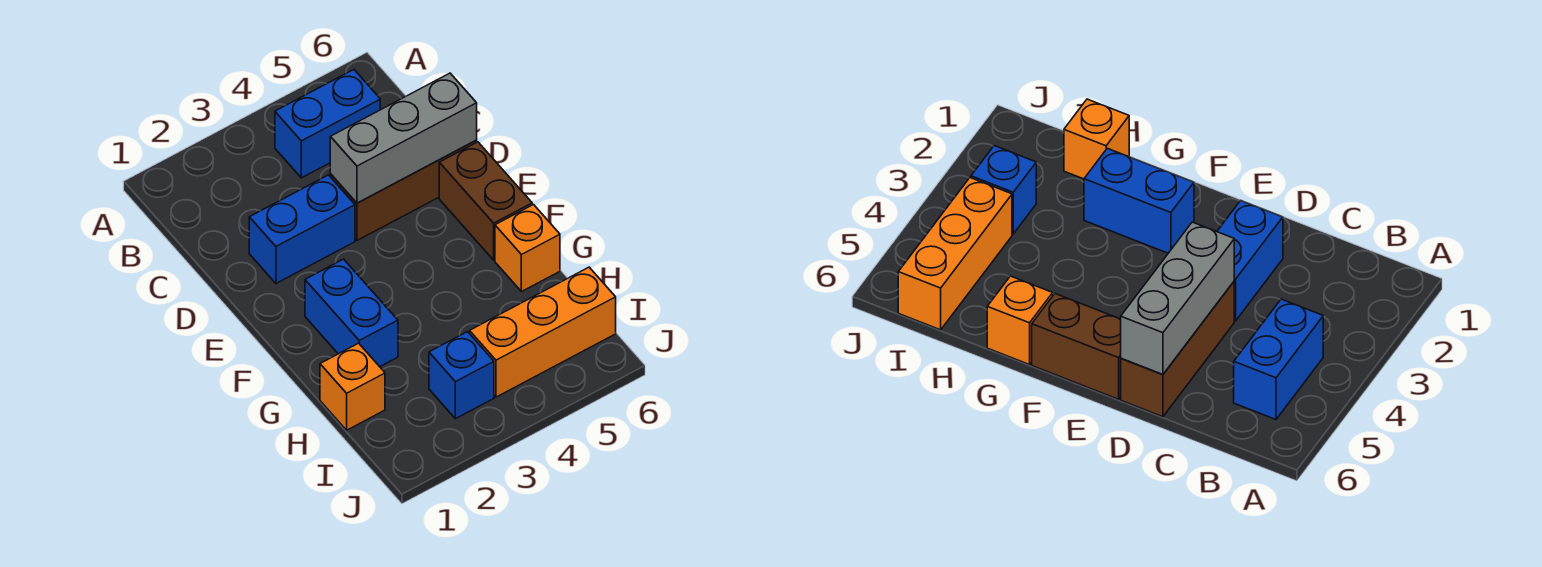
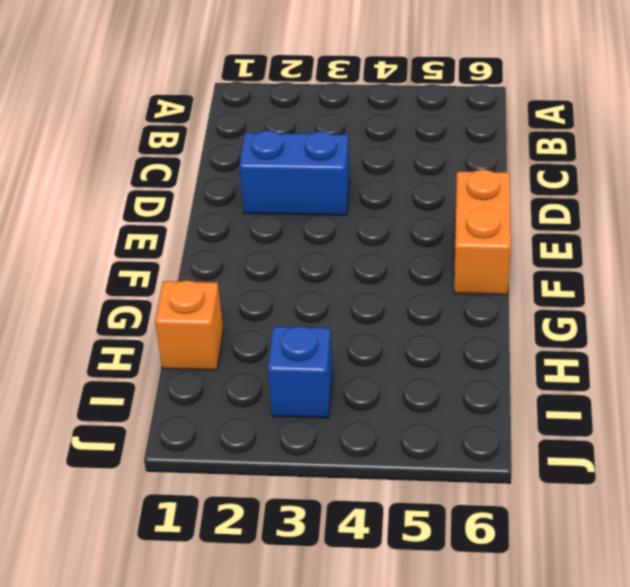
orange 1x2 brick [454,170,511,295] -> brown 1x2 brick [439,142,532,260]
none -> blue 1x2 brick [275,70,380,178]
none -> brown 1x3 brick [330,140,477,240]

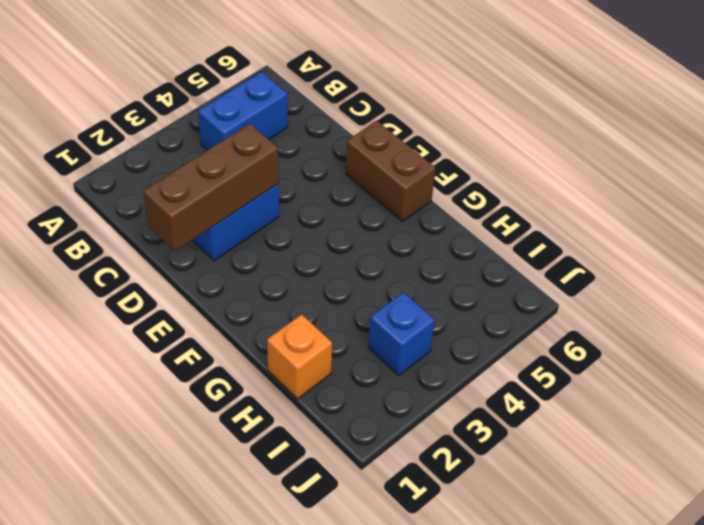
brown 1x3 brick [143,124,279,251] -> brown 1x3 brick moved to [330,140,477,240]
none -> blue 1x2 brick [305,259,398,367]
none -> orange 1x1 brick [495,205,560,292]

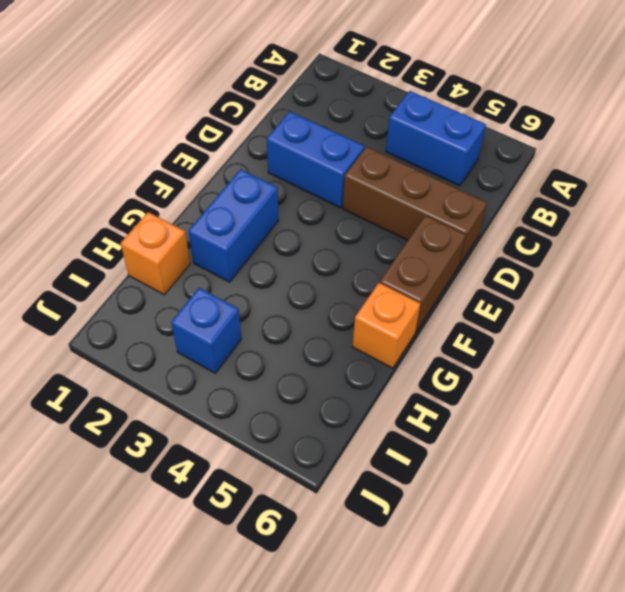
none -> orange 1x3 brick [470,267,616,397]
none -> grey 1x3 brick [330,73,477,203]

